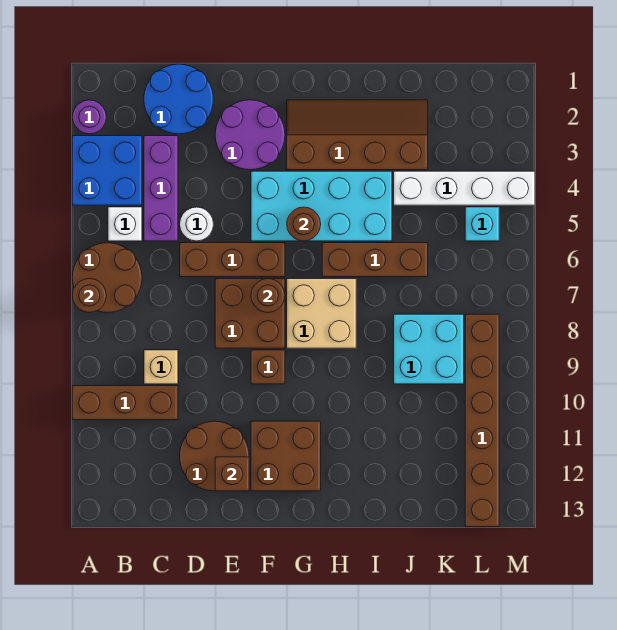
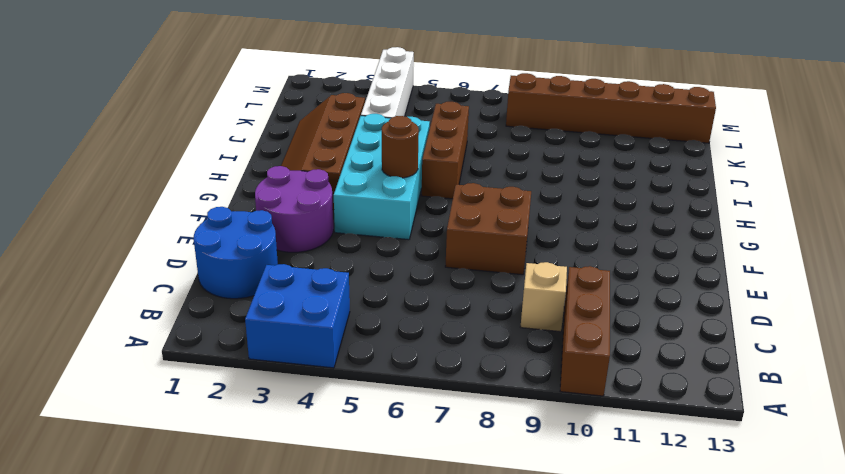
none -> purple 1x1 round brick [72,100,106,134]
none -> brown 2x2 round brick [72,243,142,313]
none -> white 1x1 brick [108,207,142,241]

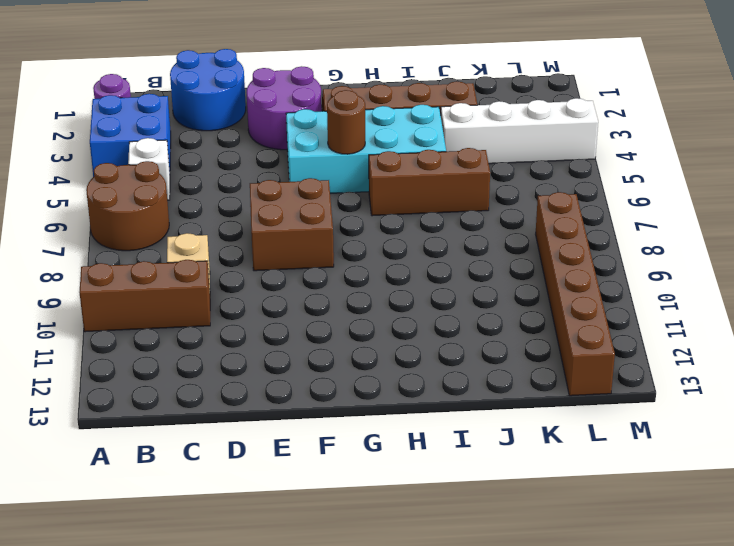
none -> purple 1x3 brick [144,136,178,241]
none -> white 1x1 round brick [180,207,213,241]
none -> brown 1x3 brick [180,243,285,277]

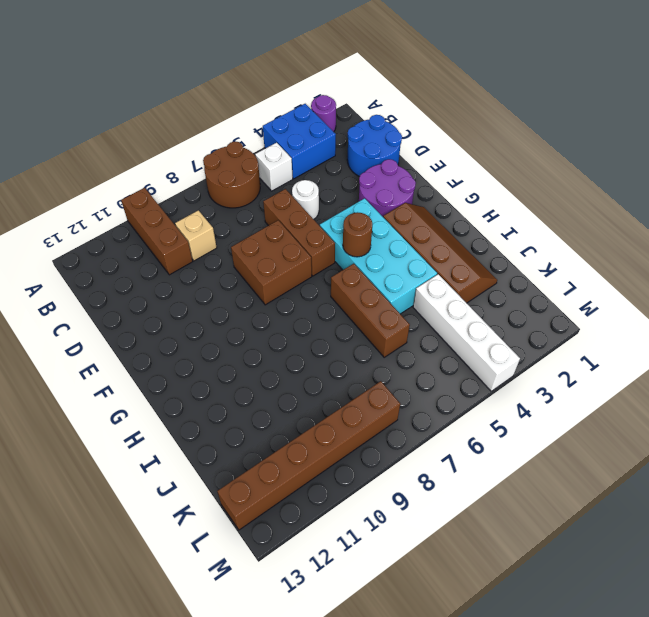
none -> purple 1x3 brick [144,136,178,241]
none -> brown 2x2 round brick [180,421,249,491]
none -> brown 1x1 brick [251,350,285,384]

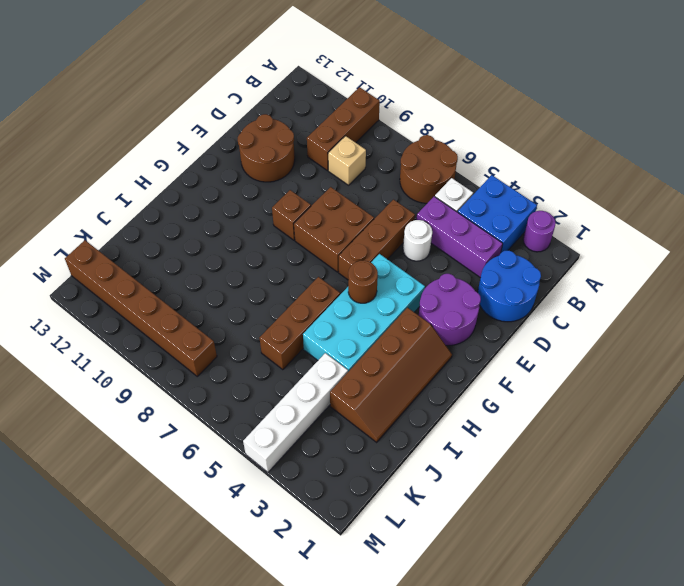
none -> brown 2x2 brick [251,421,321,491]
none -> tan 2x2 brick [287,279,356,348]
none -> cyan 2x2 brick [394,314,464,384]

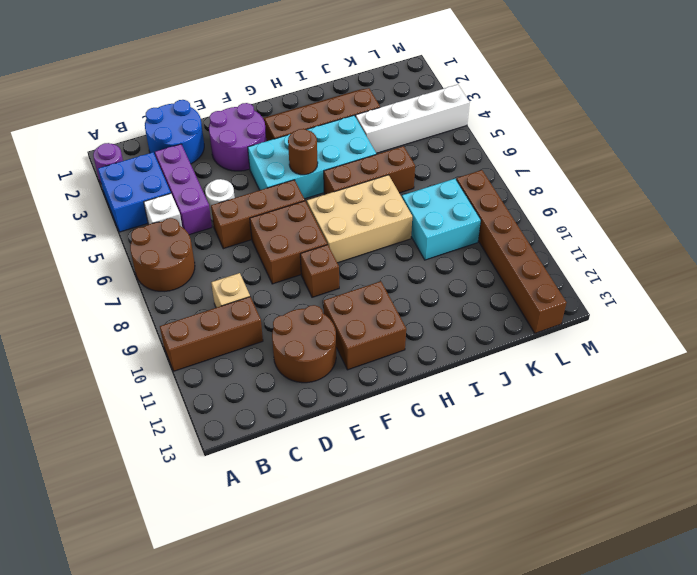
tan 2x3 brick [307,175,412,263] -> tan 2x2 brick [287,279,356,348]
none -> cyan 1x1 brick [465,207,499,241]
none -> brown 1x1 round brick [72,279,106,313]
none -> brown 1x1 brick [215,457,249,491]

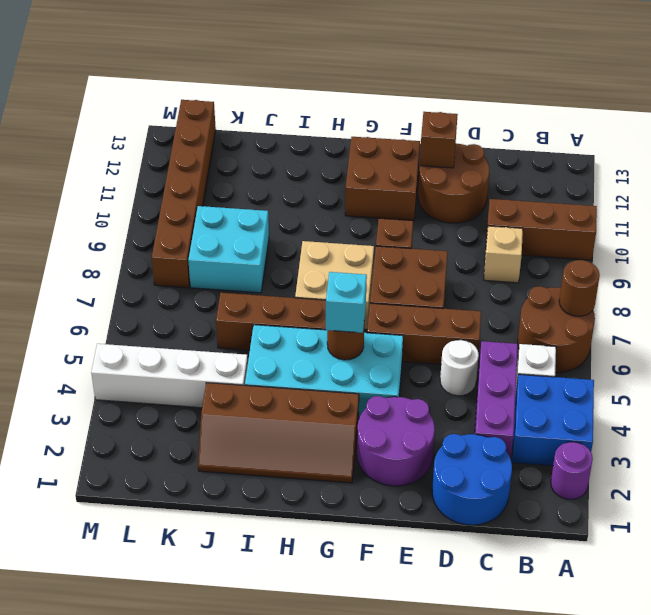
cyan 1x1 brick [326,272,367,333] -> cyan 1x1 brick moved to [465,207,499,241]
none -> brown 1x1 round brick [251,279,285,312]

